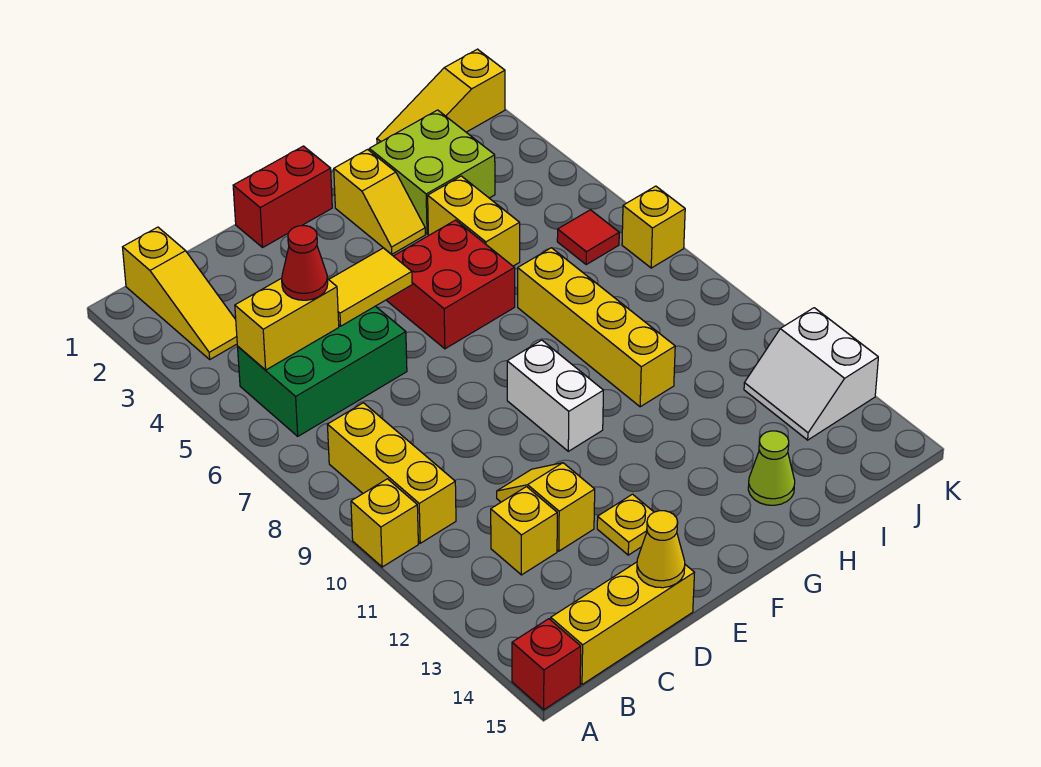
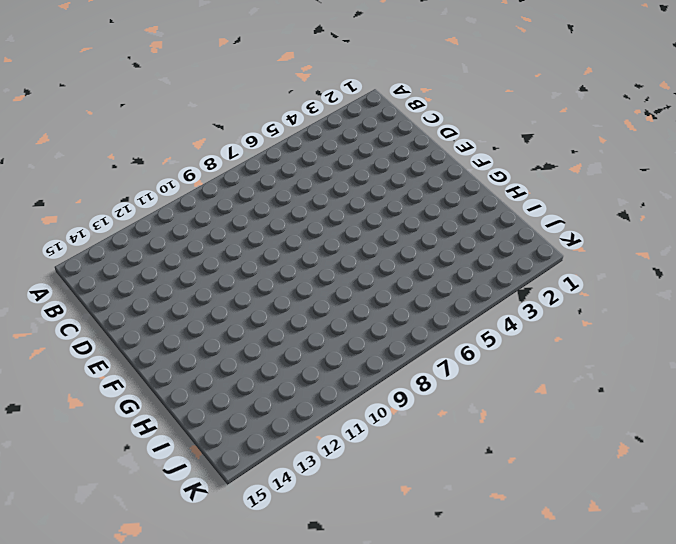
none -> yellow 1x1 brick [351,479,418,567]
none -> red 1x1 brick [512,619,581,710]
none -> yellow 1x3 slope [123,227,237,359]

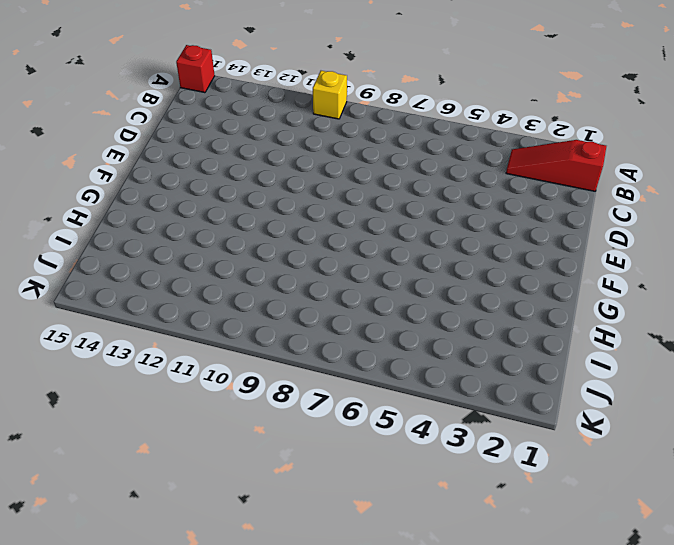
red 1x3 slope [506,140,606,191] -> yellow 1x3 slope [123,227,237,359]
none -> green 2x3 brick [238,306,407,436]
none -> yellow 1x3 brick [327,403,456,543]
none -> yellow 1x3 brick [551,562,695,685]

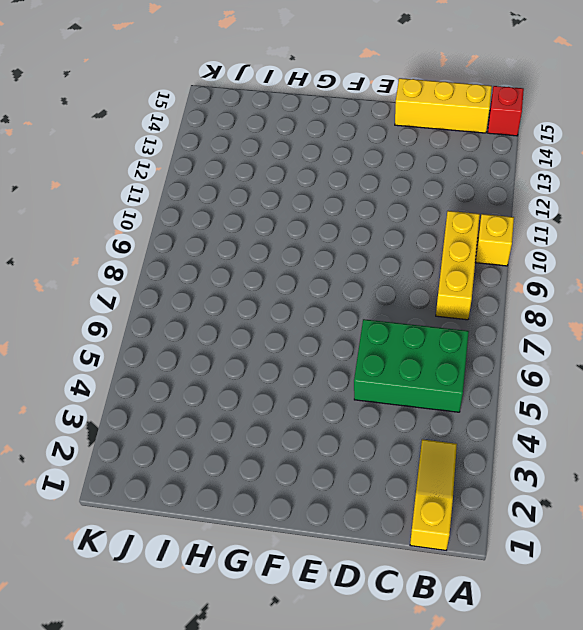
none -> yellow 1x1 brick [491,487,557,575]
none -> yellow 1x2 slope [497,463,595,551]
none -> red 1x2 brick [233,146,332,247]

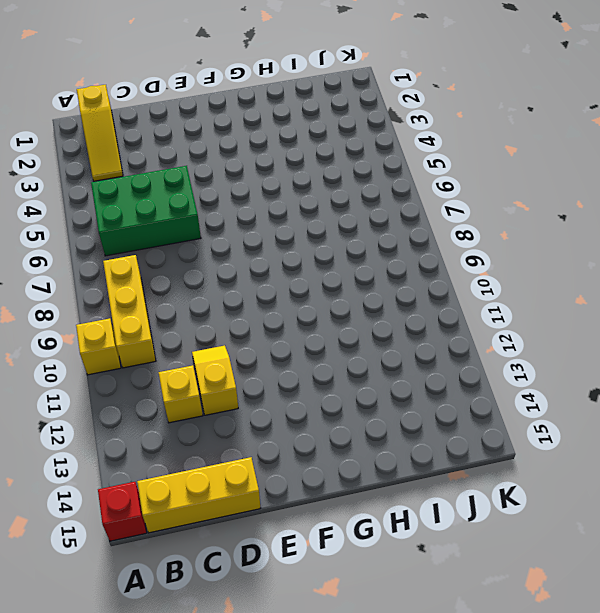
none -> red 1x2 brick [233,146,332,247]
none -> yellow 1x1 plate [597,494,654,555]
none -> red 2x2 brick [387,220,515,349]

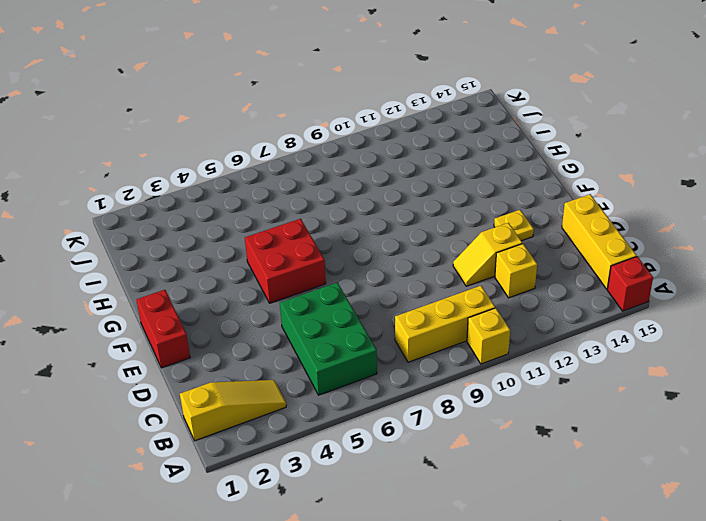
none -> white 1x2 brick [507,340,603,451]
none -> yellow 1x2 slope [334,150,425,254]
none -> lime 2x2 brick [369,110,495,234]

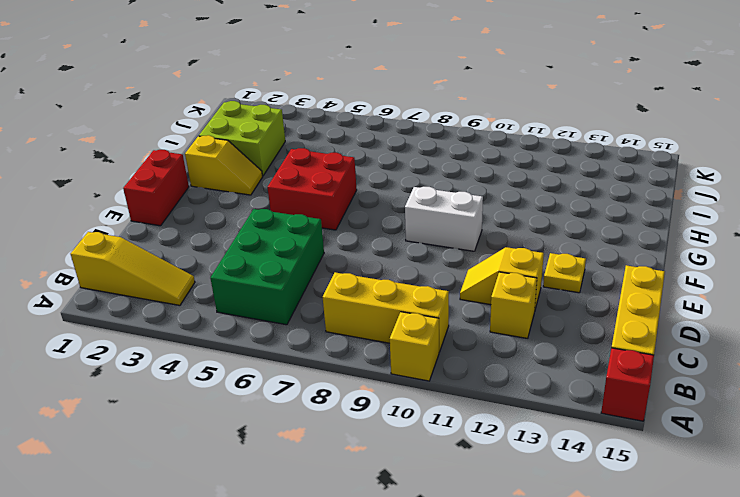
none -> yellow 1x2 brick [428,176,520,266]
none -> yellow 1x4 brick [518,248,675,407]
none -> lime 1x1 cone [748,431,795,505]

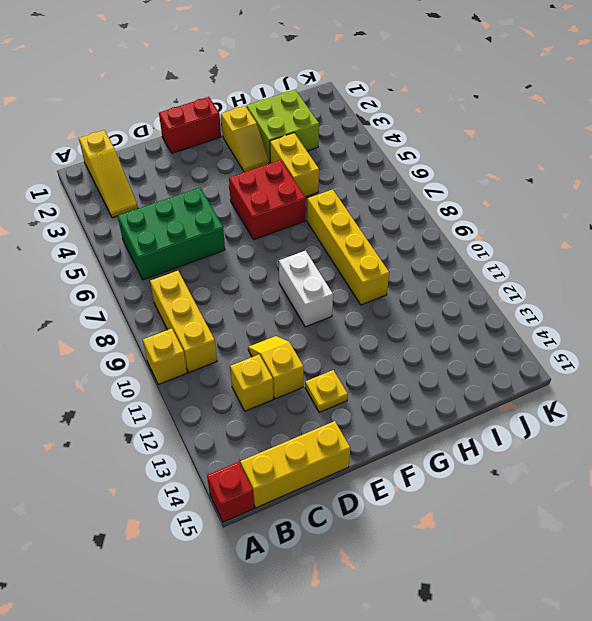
none -> lime 1x1 cone [748,431,795,505]
none -> yellow 1x3 slope [377,49,505,144]
none -> red 1x1 tile [557,210,619,264]

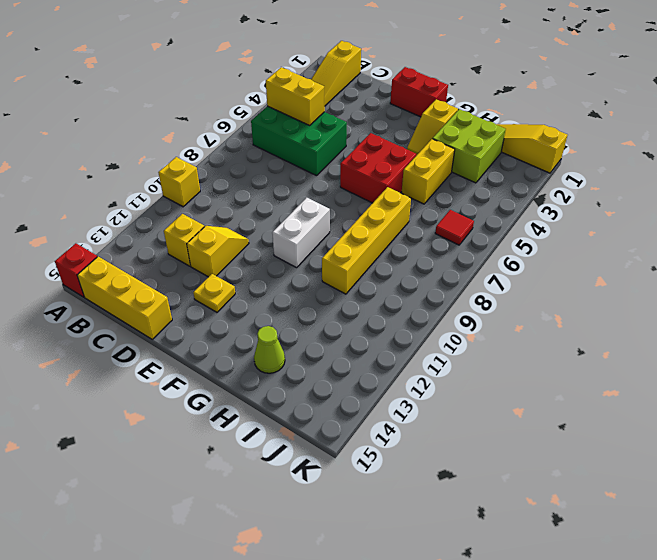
none -> yellow 1x3 brick [327,403,456,543]
none -> white 2x2 slope [744,308,878,440]
none -> yellow 1x1 brick [622,186,685,268]

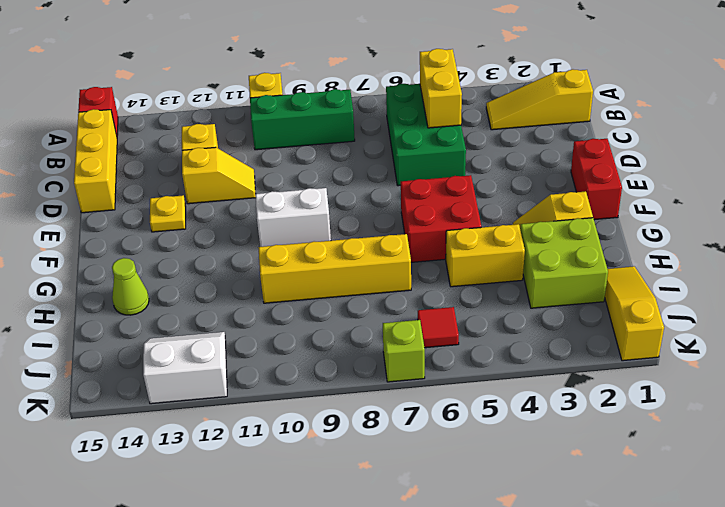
green 1x3 brick [250,89,355,150] -> yellow 1x3 brick [327,403,456,543]
lime 1x1 brick [383,320,425,382] -> yellow 1x1 brick [622,186,685,268]
none -> yellow 1x2 tile [329,248,412,326]
none -> yellow 1x1 cone [637,511,685,588]
none -> red 1x1 cone [282,226,328,300]

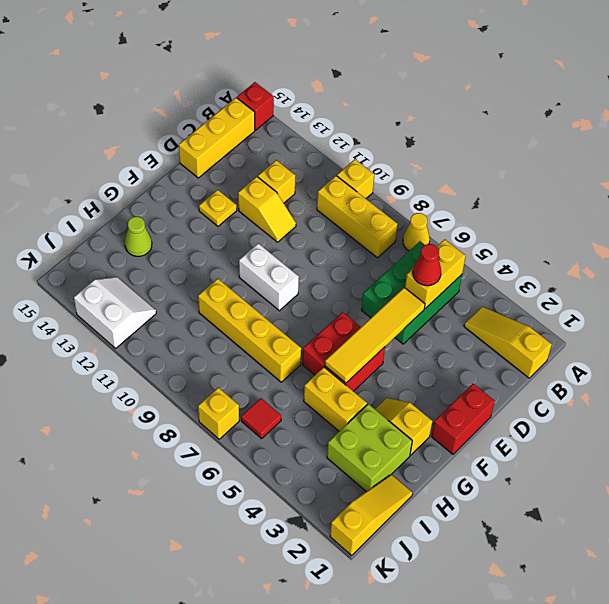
yellow 1x1 cone [403,213,430,251] -> yellow 1x1 cone moved to [637,511,685,588]
yellow 1x4 tile [325,287,425,383] -> yellow 1x2 tile [329,248,412,326]

